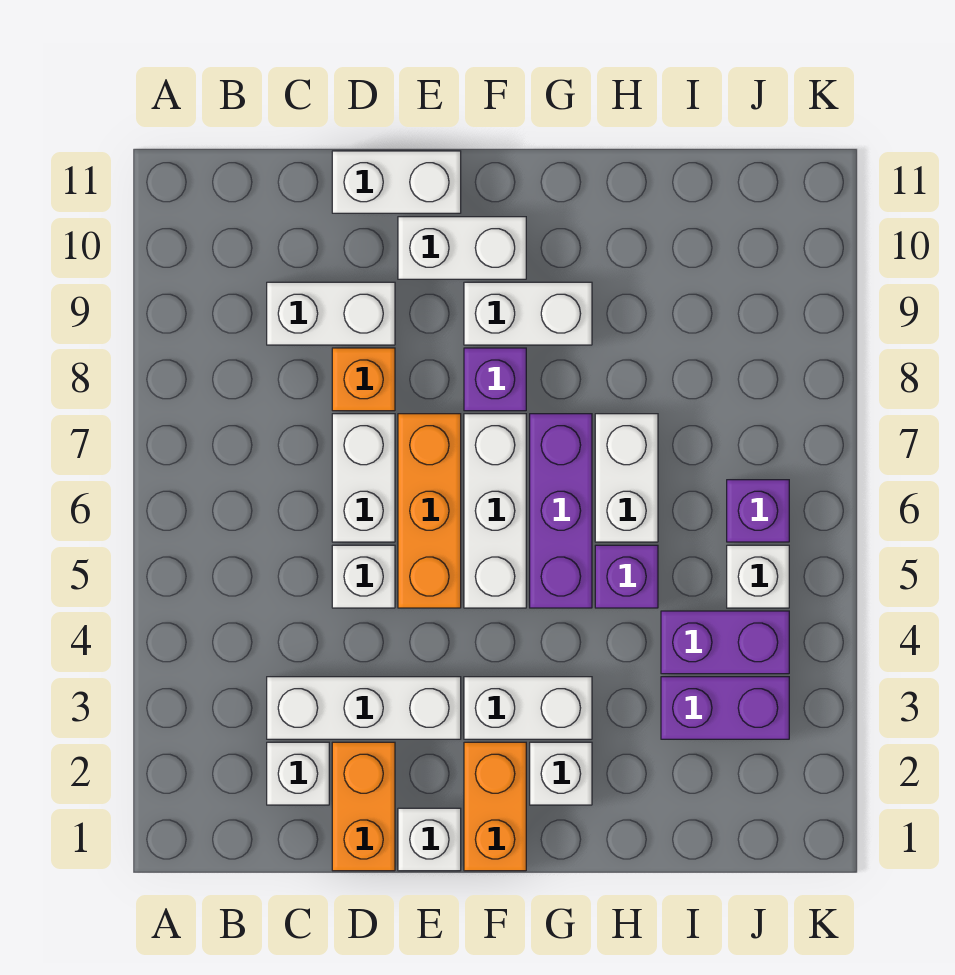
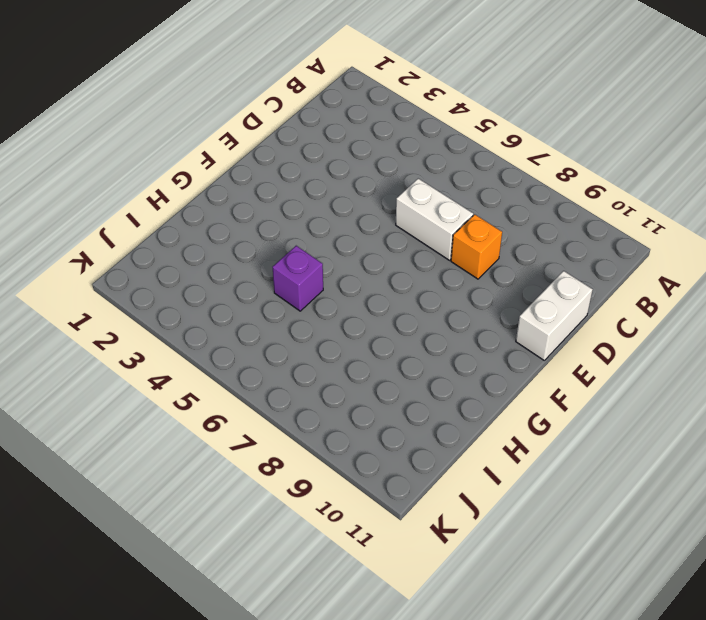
none -> white 1x1 brick [267,742,329,805]
none -> white 1x3 brick [267,677,461,739]
none -> white 1x2 brick [267,282,395,345]

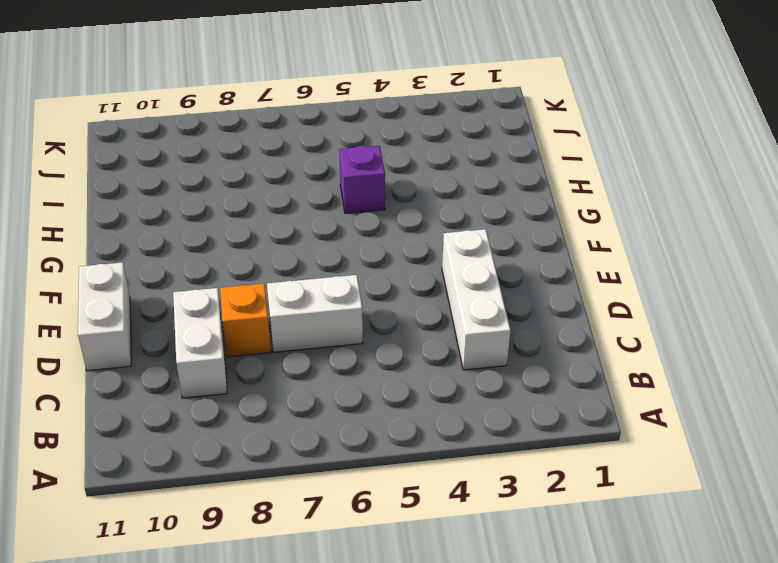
none -> white 1x1 brick [267,742,329,805]
none -> orange 1x2 brick [332,742,395,871]
none -> white 1x1 brick [332,545,395,608]

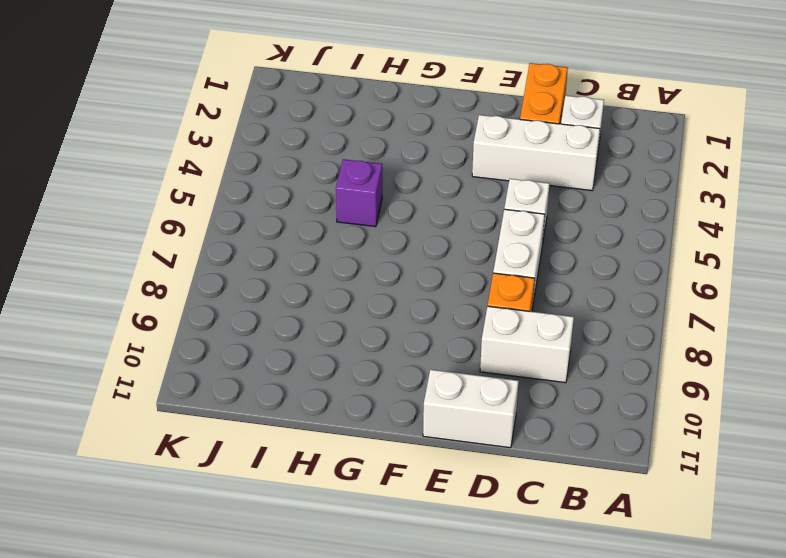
none -> white 1x1 brick [398,808,461,871]
none -> orange 1x3 brick [398,414,461,608]
none -> white 1x2 brick [398,217,526,279]

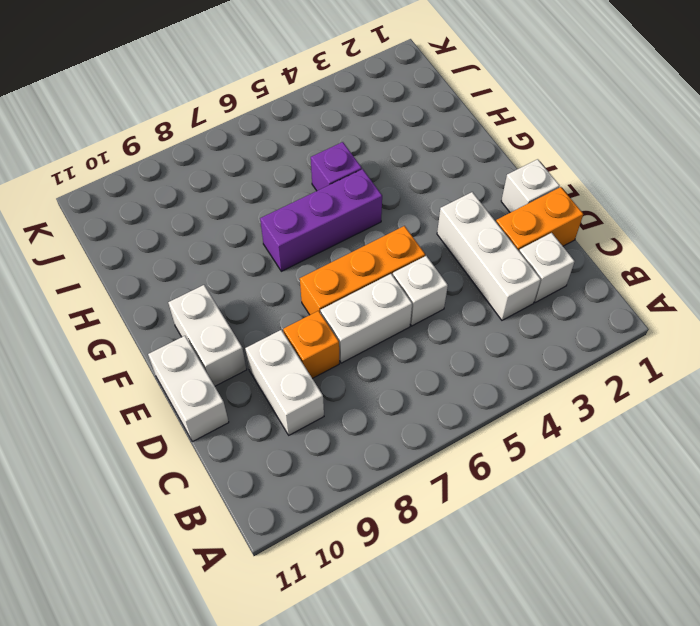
none -> orange 1x2 brick [464,742,526,871]
none -> white 1x2 brick [464,677,592,739]
none -> white 1x3 brick [464,414,526,608]

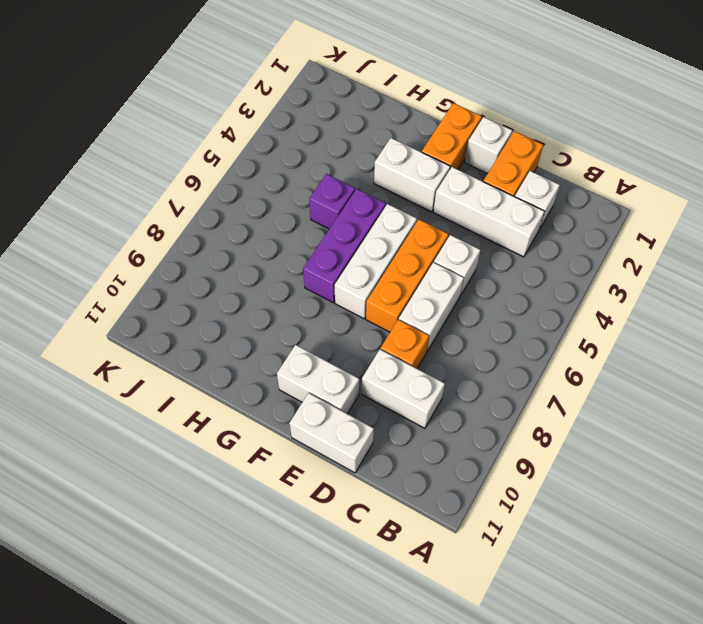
none -> purple 1x1 brick [464,348,526,411]
none -> white 1x2 brick [464,282,592,345]
none -> white 1x1 brick [530,742,592,805]

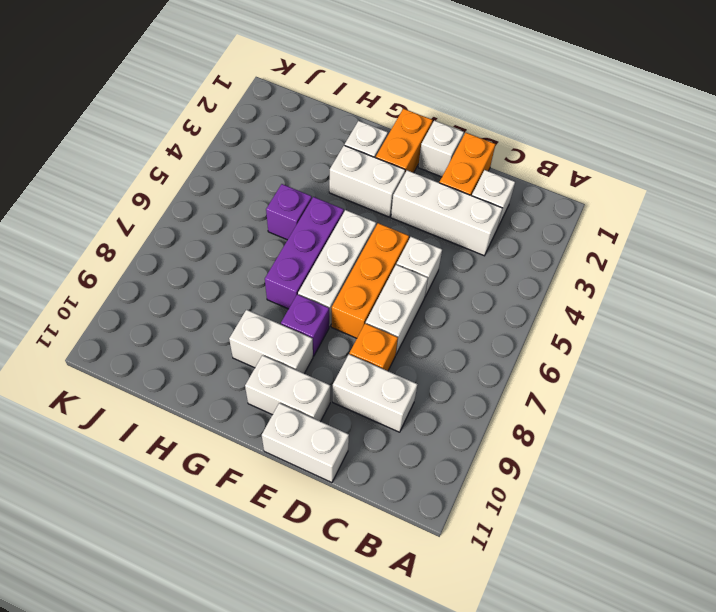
none -> white 1x2 brick [595,414,658,542]
none -> purple 1x2 brick [661,677,789,739]
none -> purple 1x2 brick [661,611,789,674]

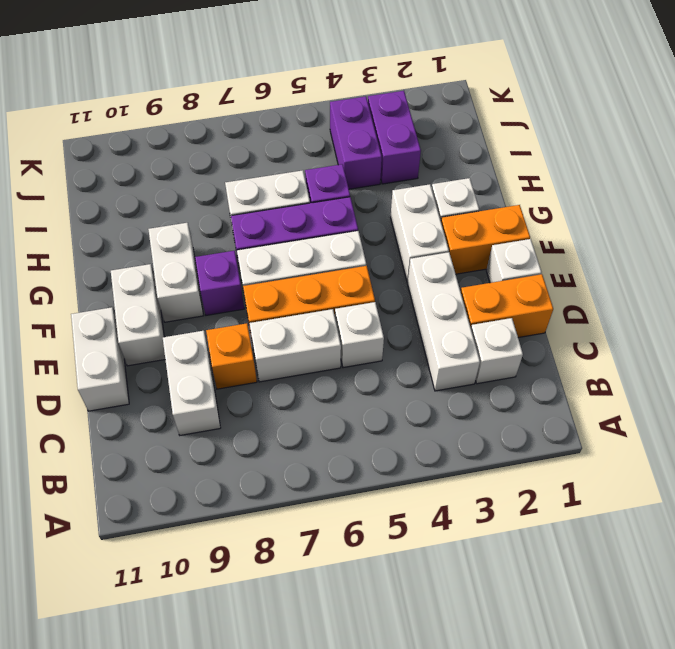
none -> white 1x1 brick [727,545,789,608]
none -> purple 1x1 brick [727,480,789,542]

